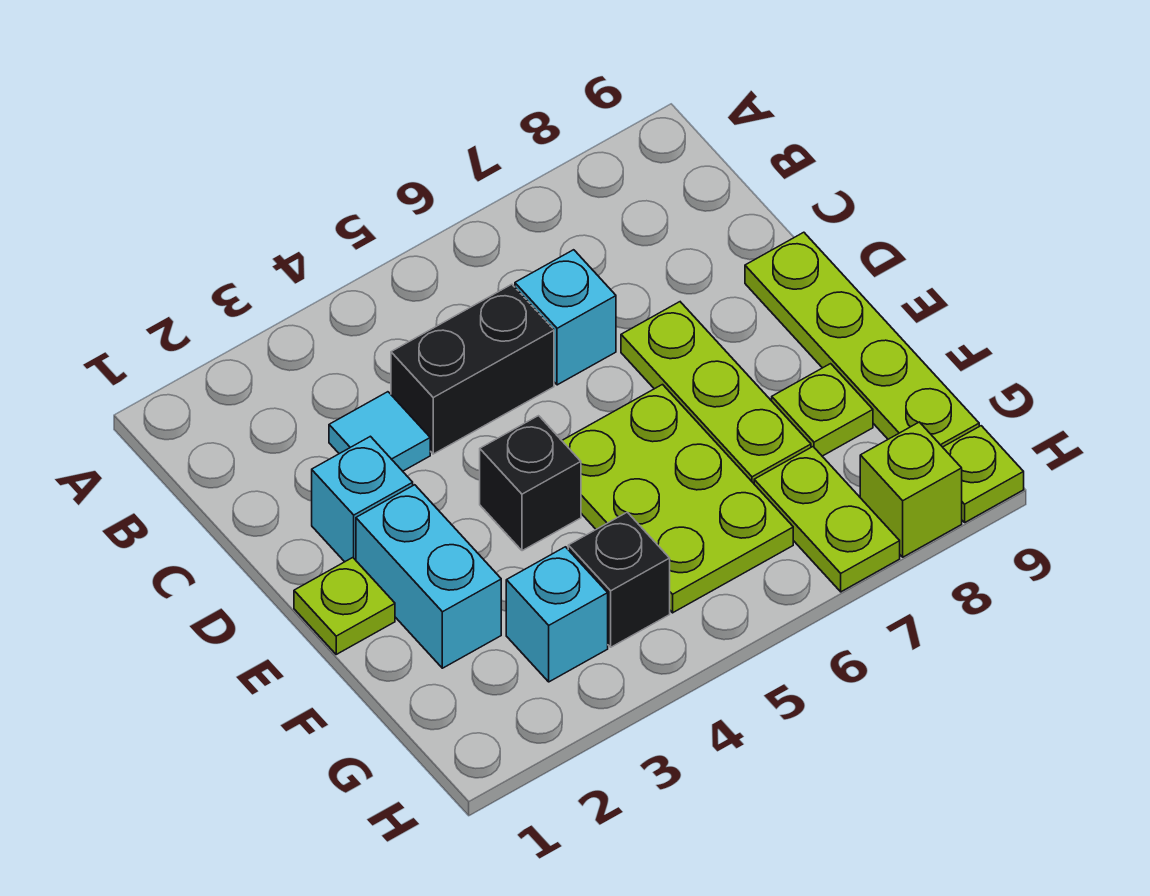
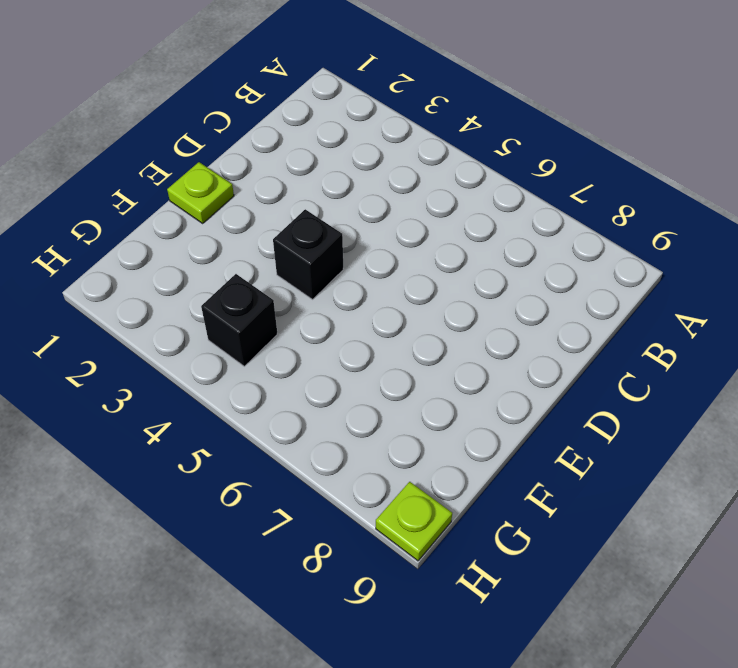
none -> cyan 1x1 tile [329,392,430,471]
none -> black 1x2 brick [391,284,554,454]
none -> cyan 1x1 brick [515,250,616,385]

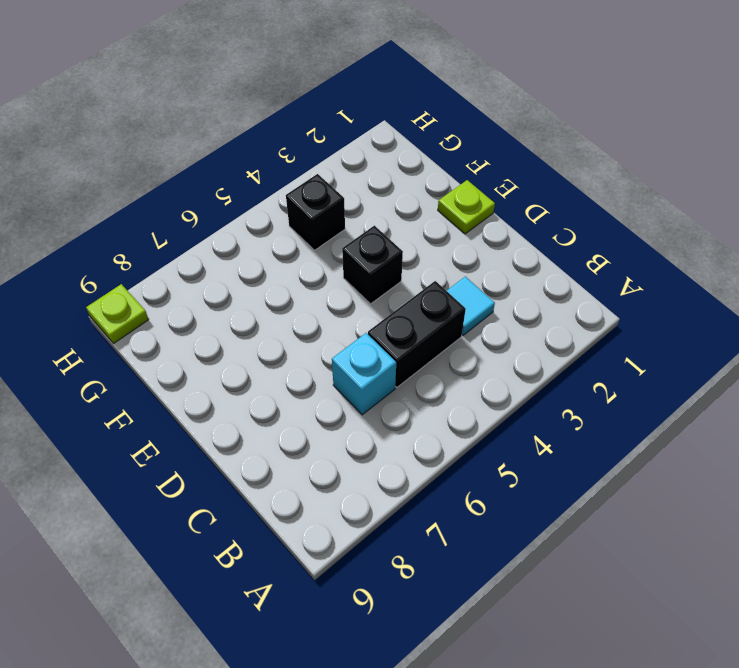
none -> cyan 1x1 brick [312,436,413,562]
none -> lime 1x3 plate [621,302,811,483]
none -> lime 1x4 plate [745,232,979,447]

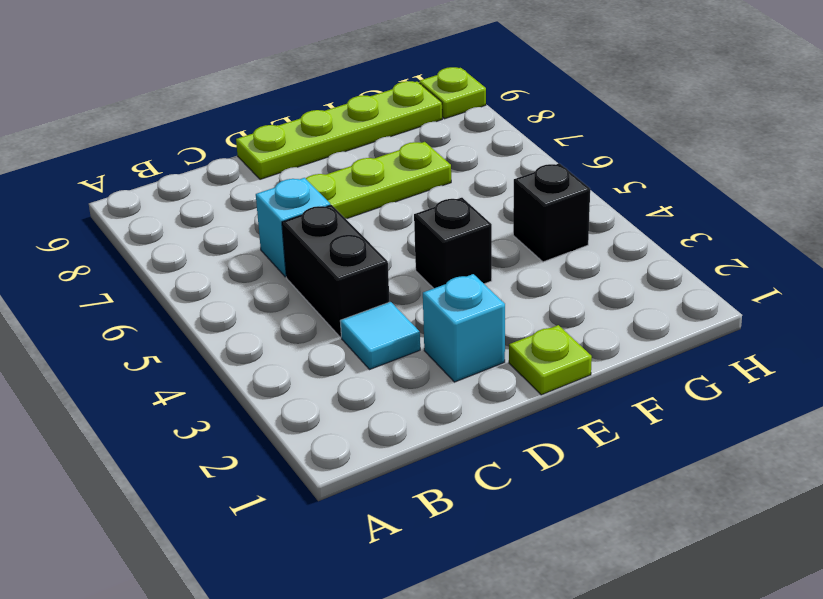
none -> cyan 1x2 brick [356,485,501,668]
none -> lime 2x3 plate [562,385,793,613]
none -> lime 1x1 plate [772,364,873,456]

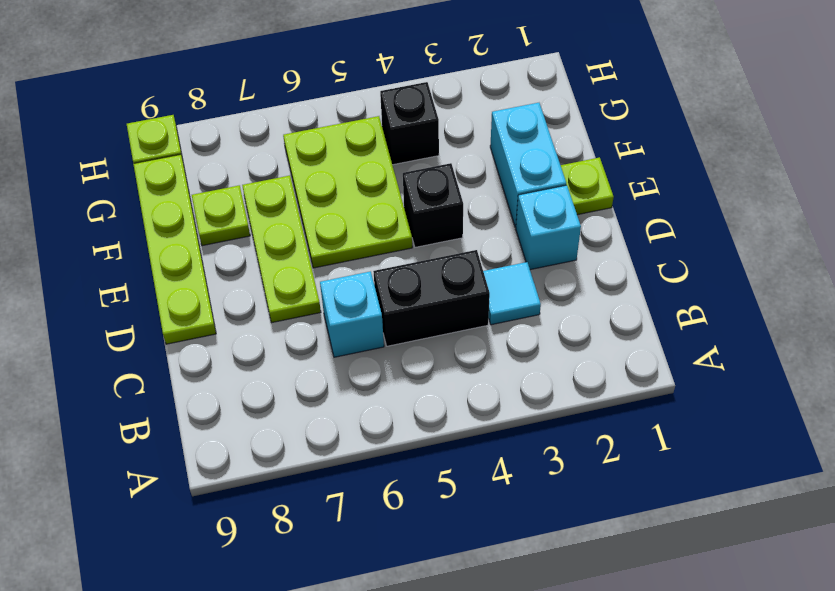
none -> cyan 1x1 brick [506,547,608,682]
none -> lime 1x2 plate [754,447,900,592]
none -> lime 1x1 brick [860,422,962,557]

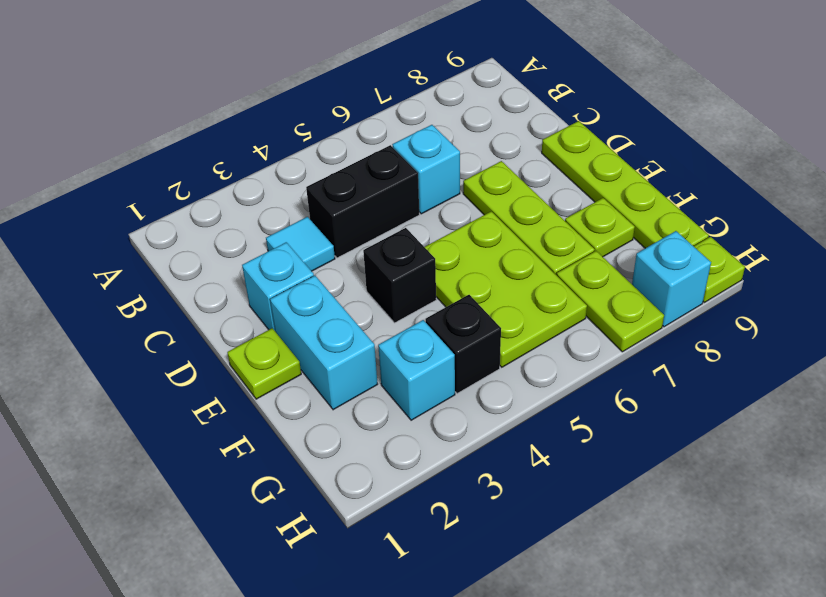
cyan 1x1 brick [632,231,711,327] -> lime 1x1 brick [860,422,962,557]

